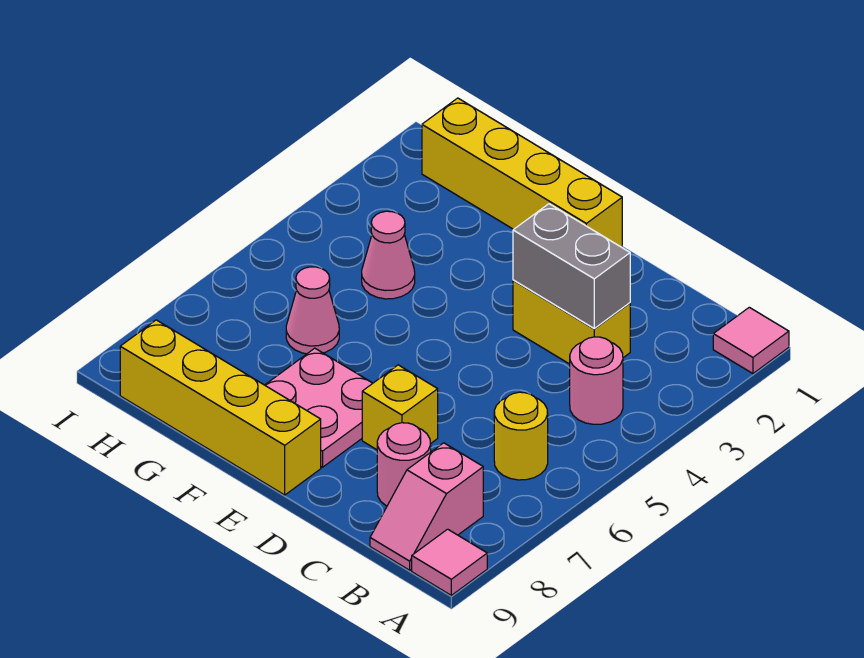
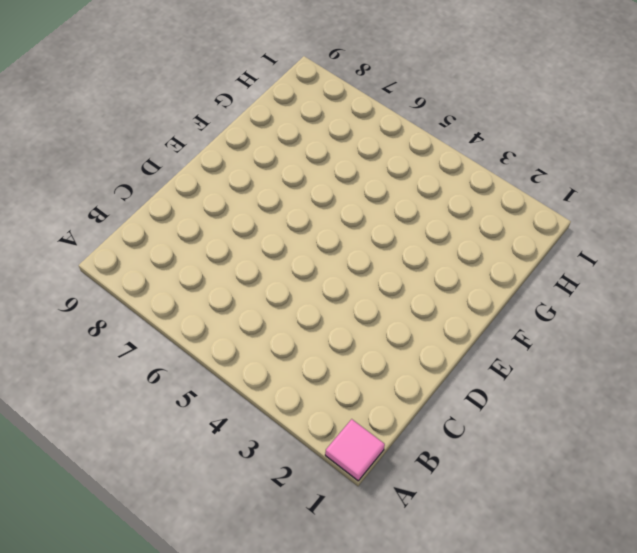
none -> pink 1x1 tile [412,529,487,595]
none -> pink 1x1 round brick [570,337,623,424]
none -> yellow 1x1 round brick [494,392,548,480]

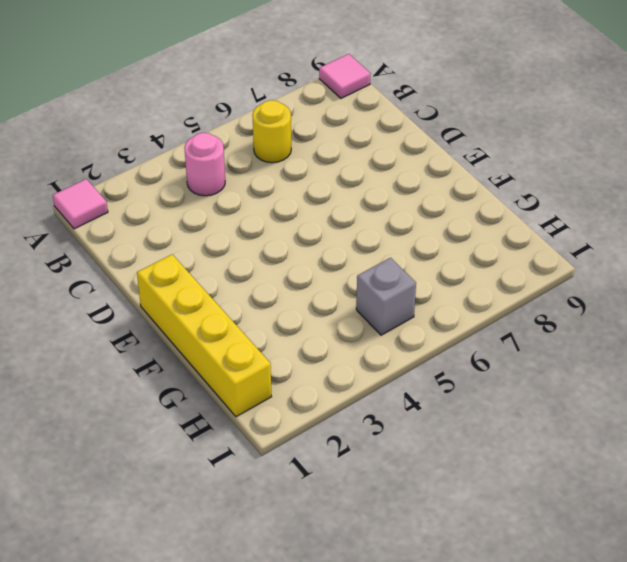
grey 1x1 brick [356,258,416,335] -> none
none -> pink 1x2 slope [370,443,483,570]
none -> yellow 1x2 brick [513,280,630,364]
none -> pink 1x1 round brick [377,423,431,506]

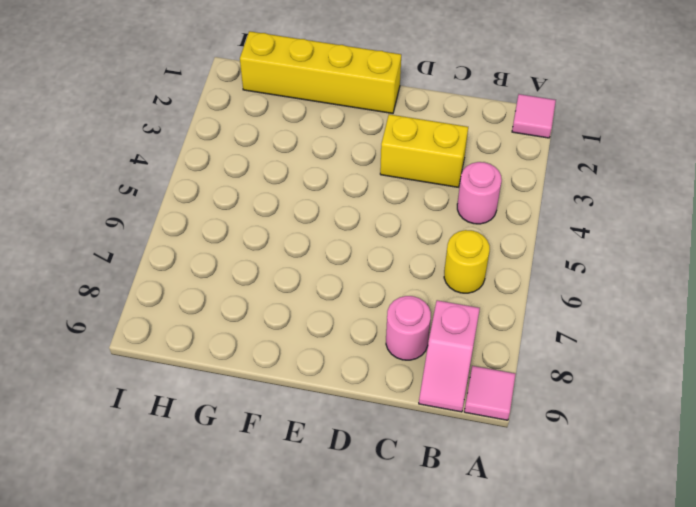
none -> yellow 1x1 brick [362,365,438,450]
none -> pink 2x2 plate [265,348,373,467]
none -> yellow 1x4 brick [120,320,321,495]

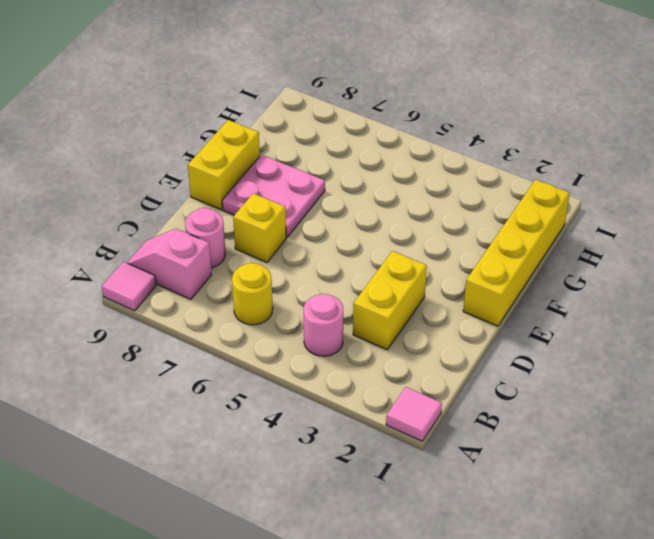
yellow 1x2 brick [188,120,260,210] -> yellow 1x4 brick [120,320,321,495]
none -> pink 1x1 cone [362,211,415,299]
none -> pink 1x1 cone [286,267,339,354]
none -> grey 1x2 brick [513,204,630,328]

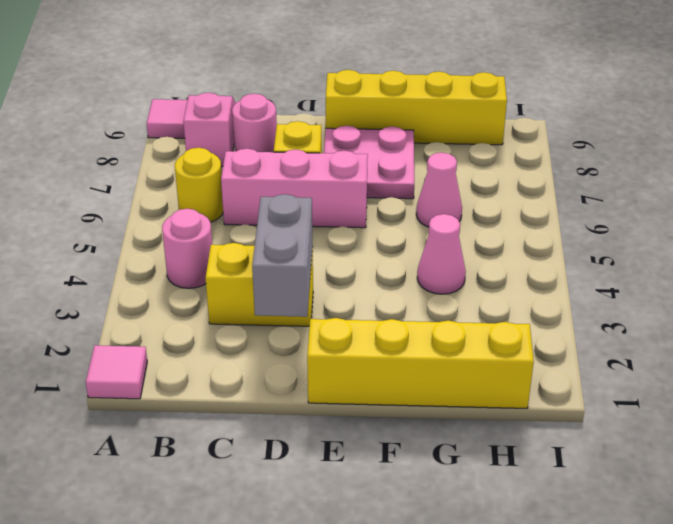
pink 1x3 brick [221,149,368,228] -> none
grey 1x2 brick [252,194,313,317] -> grey 1x2 brick turned to [513,204,630,328]

